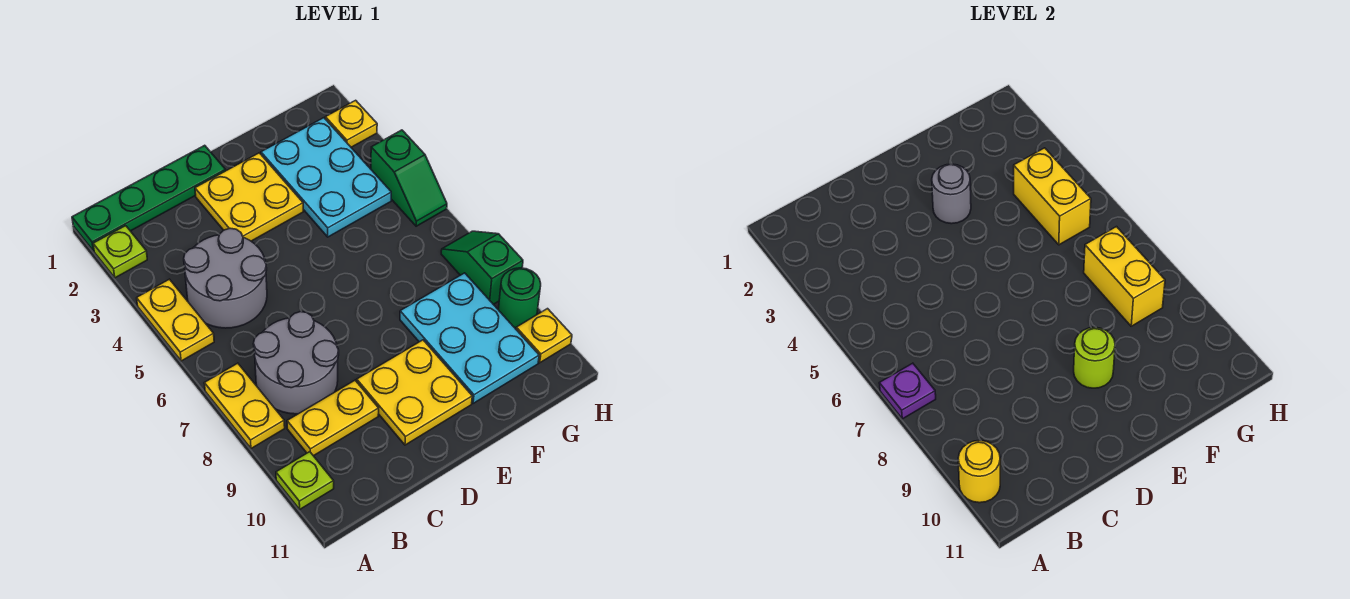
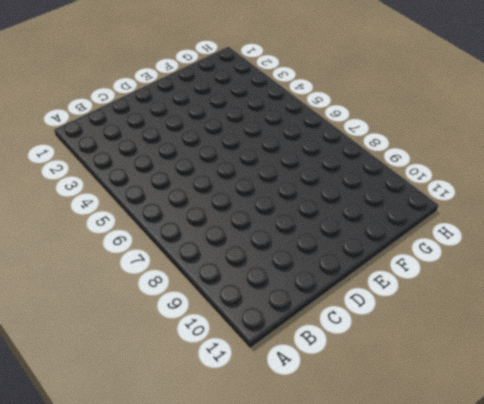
none -> green 1x4 plate [72,145,226,251]
none -> lime 1x1 plate [93,226,147,278]
none -> yellow 1x2 plate [137,279,214,361]

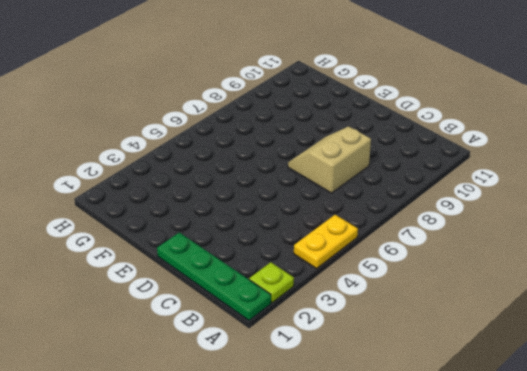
tan 2x2 slope [288,126,371,193] -> grey 2x2 round brick [253,312,339,414]
none -> yellow 1x2 plate [204,363,285,449]
none -> lime 1x1 plate [276,452,334,509]
none -> grey 2x2 round brick [184,228,267,328]

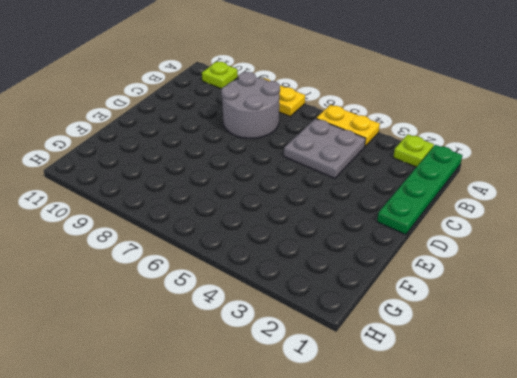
grey 2x2 plate [284,119,366,178] -> grey 2x2 round brick [184,228,267,328]
none -> yellow 1x2 plate [287,381,379,456]
none -> yellow 2x2 plate [195,153,303,241]
none -> yellow 2x2 plate [357,340,472,445]

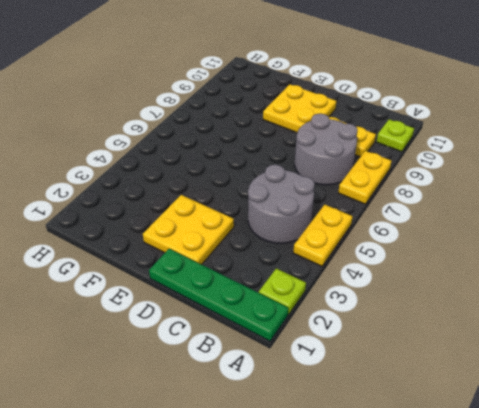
none -> cyan 2x3 plate [261,118,391,237]
none -> cyan 2x3 plate [400,273,539,403]
none -> yellow 1x1 plate [325,100,377,147]

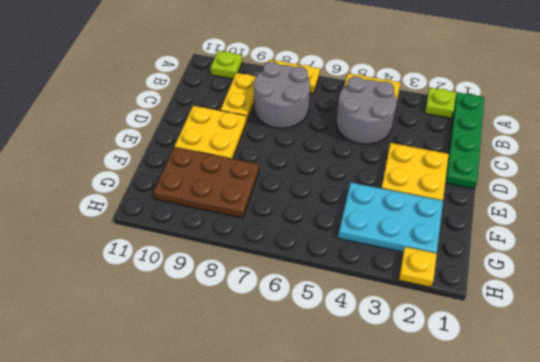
brown 2x3 plate [153,147,259,218] -> cyan 2x3 plate [400,273,539,403]
none -> green 1x2 slope [371,130,447,226]
none -> green 1x2 slope [441,231,523,304]
none -> green 1x1 round brick [498,268,541,328]

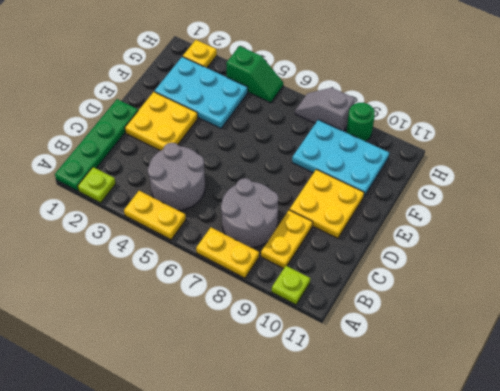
grey 1x2 slope [295,88,355,131] -> green 1x2 slope [441,231,523,304]
none -> yellow 1x1 plate [516,309,572,363]
none -> purple 1x1 plate [879,363,936,419]
none -> yellow 1x1 round brick [958,440,1000,503]

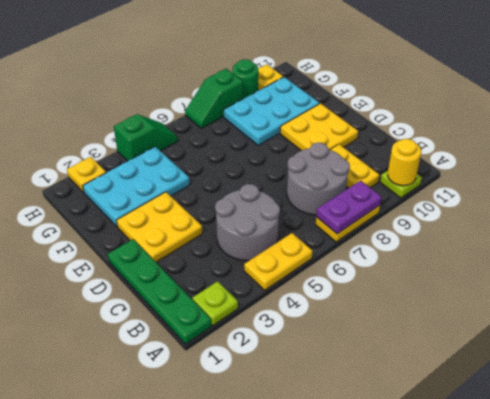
purple 1x2 plate [316,181,382,234] -> purple 1x1 plate [879,363,936,419]
none -> grey 1x1 round brick [932,164,971,224]
none -> lime 1x1 round brick [1074,327,1115,388]
none -> yellow 1x2 brick [1014,148,1091,245]

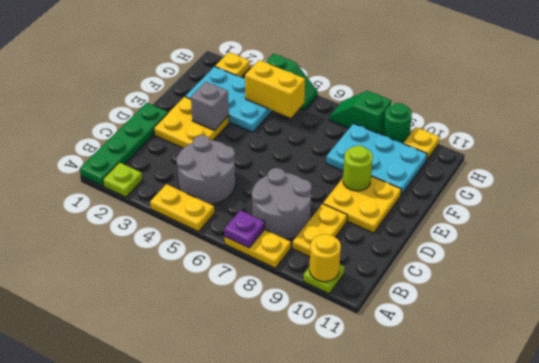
grey 1x1 brick [191,82,229,131] -> grey 1x1 round brick [932,164,971,224]
none -> yellow 1x2 brick [1084,227,1165,326]

